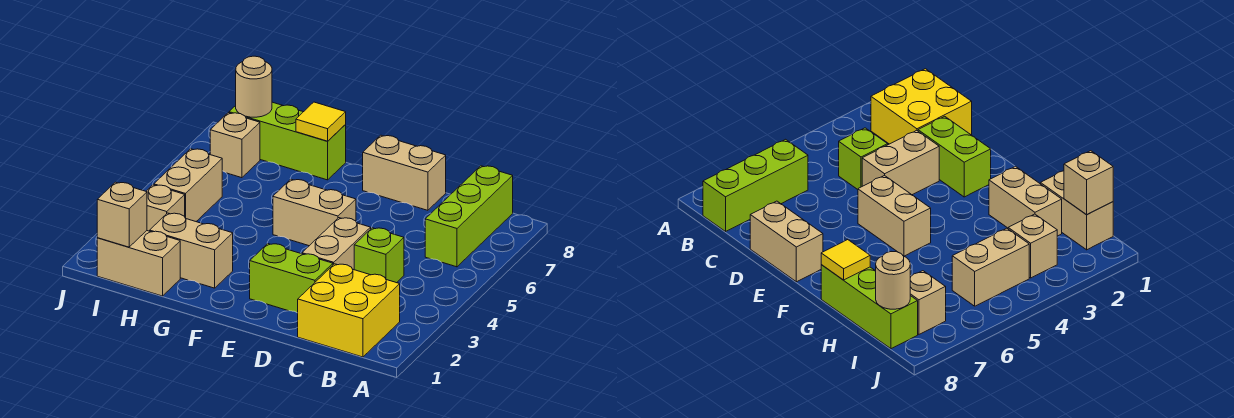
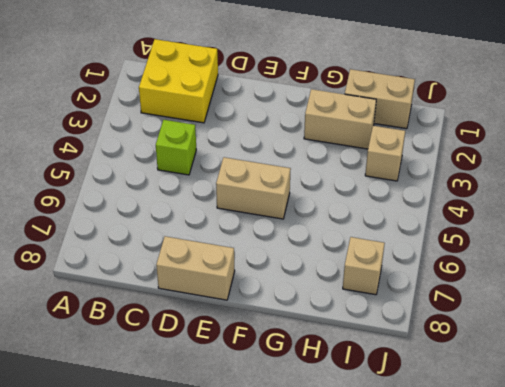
none -> lime 1x3 brick [425,166,513,267]
none -> lime 1x2 brick [250,243,333,313]
none -> tan 1x2 brick [302,218,371,270]

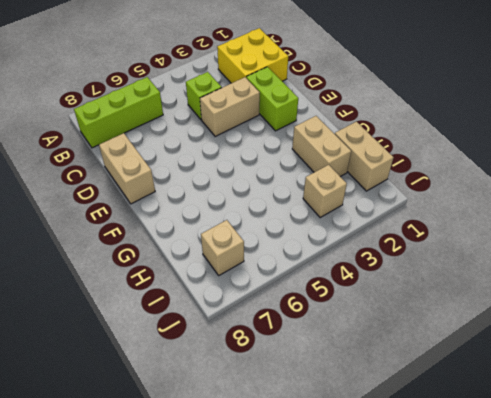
none -> tan 1x2 brick [273,179,356,246]
none -> lime 1x3 brick [229,102,346,180]
none -> tan 1x2 brick [154,149,222,221]

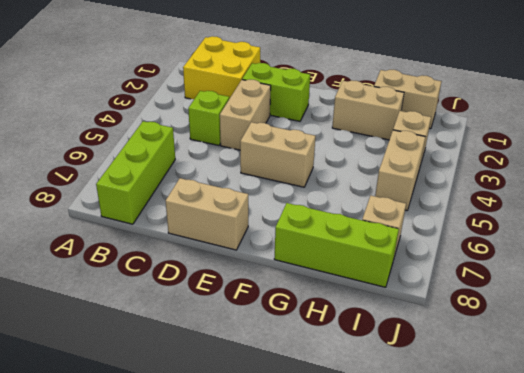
none -> yellow 1x1 tile [296,102,346,141]
none -> tan 1x1 brick [97,182,147,247]
none -> tan 1x1 round brick [236,56,272,117]

